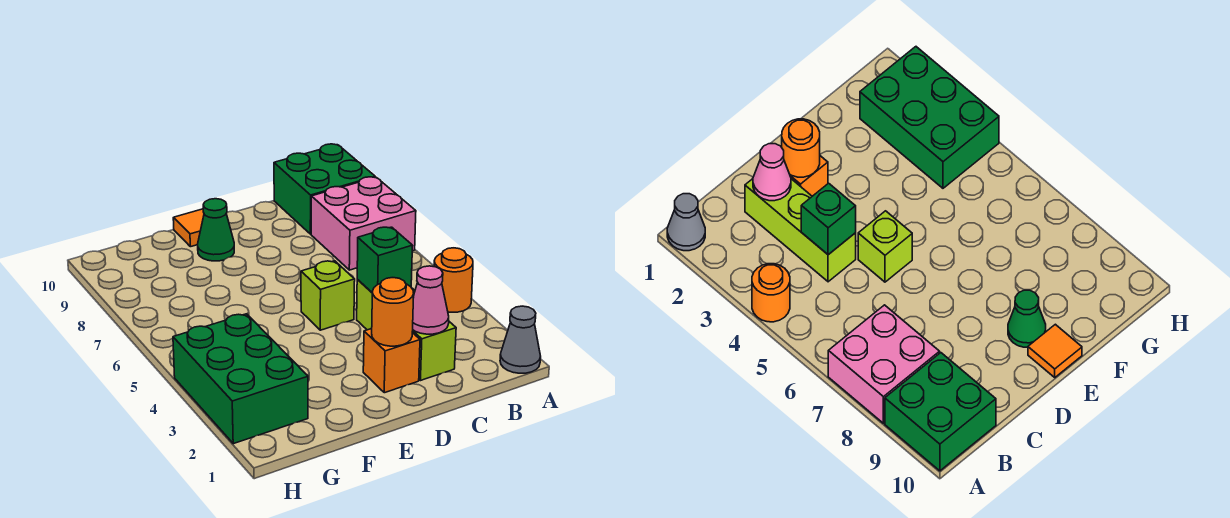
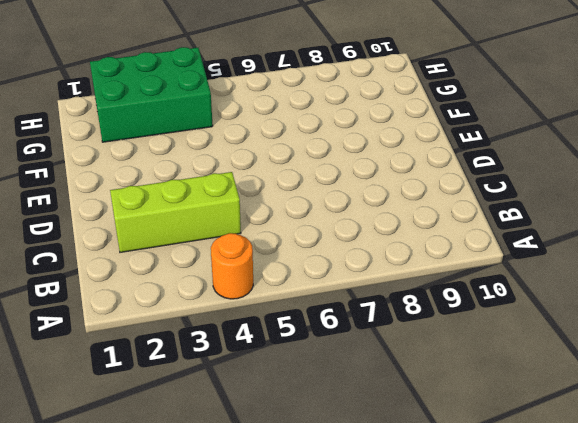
none -> grey 1x1 cone [500,306,541,373]
none -> pink 2x2 brick [311,177,416,270]
none -> green 2x2 brick [274,144,375,234]

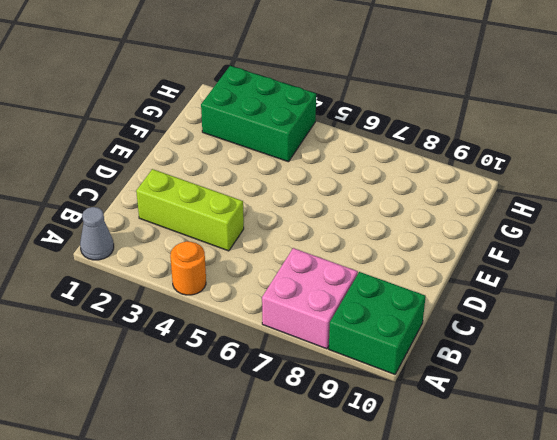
none -> orange 1x1 brick [363,329,420,393]
none -> lime 1x1 brick [301,261,355,330]
none -> green 1x1 cone [198,199,234,261]

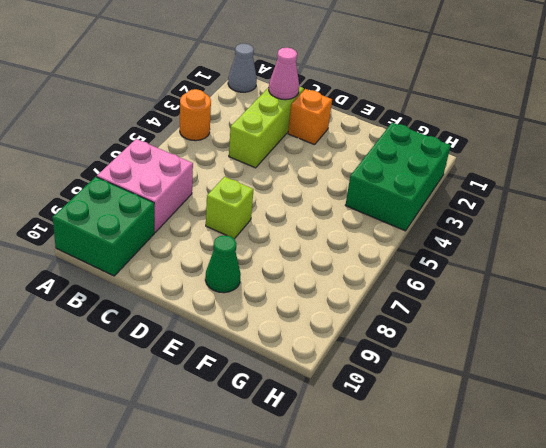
lime 1x1 brick [206,177,254,239] -> lime 1x1 brick moved to [301,261,355,330]
none -> orange 1x1 tile [173,209,204,247]
none -> green 1x1 brick [357,227,413,292]
none -> orange 1x1 round brick [372,278,414,346]

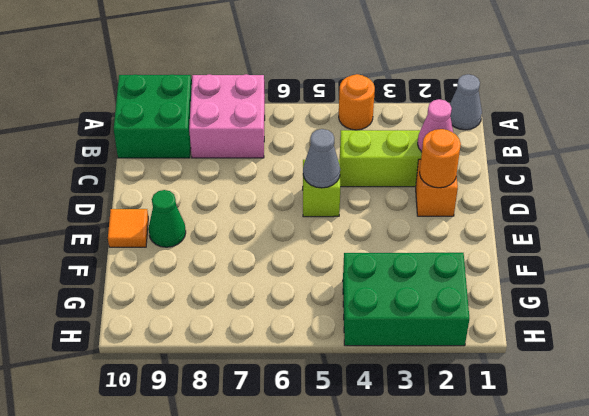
grey 1x1 cone [303,129,340,188] -> none
none -> green 1x1 brick [357,227,413,292]

